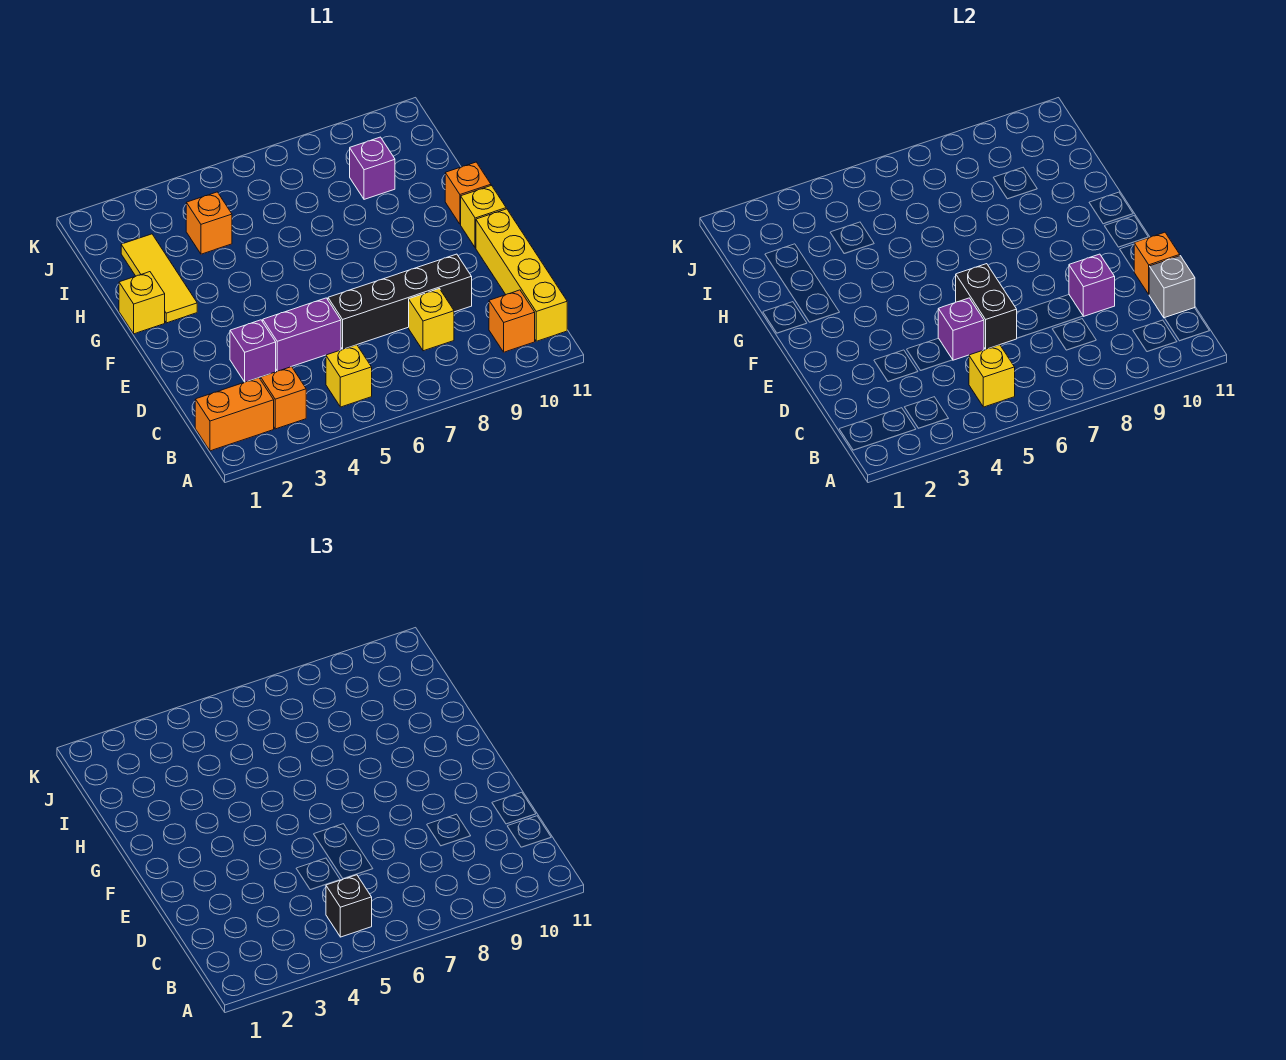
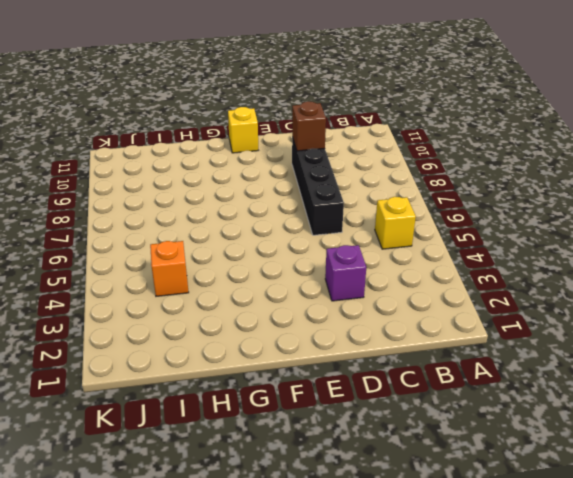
brown 1x1 brick [292,101,326,151] -> purple 1x1 brick [1069,254,1115,316]
none -> orange 1x2 brick [195,378,274,451]
none -> orange 1x1 brick [261,367,306,429]
none -> orange 1x1 brick [489,290,535,352]

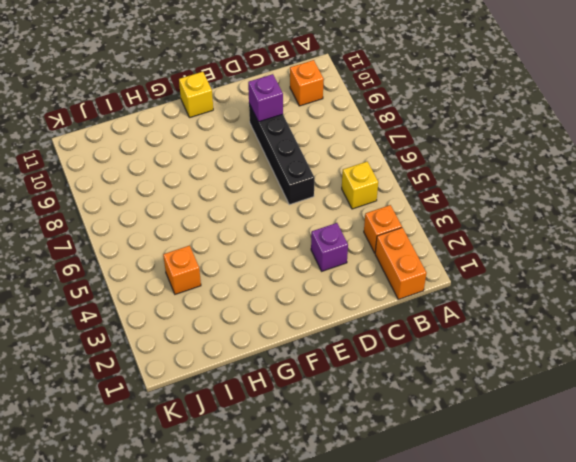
none -> yellow 1x4 brick [476,209,567,341]
none -> yellow 1x1 brick [409,289,454,351]
none -> purple 1x2 brick [263,298,341,371]

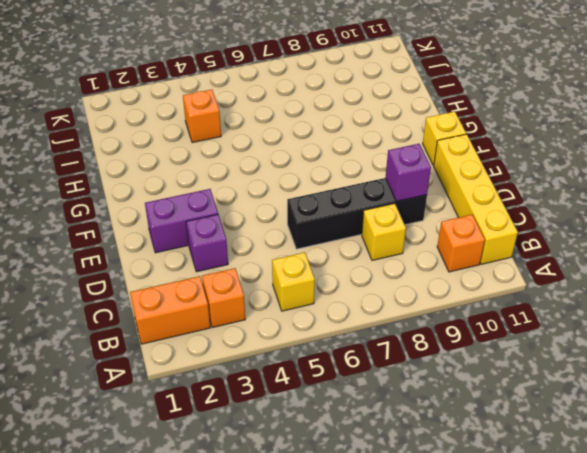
purple 1x2 brick [145,189,218,253] -> purple 1x2 brick moved to [263,298,341,371]
none -> yellow 1x1 brick [119,272,165,334]
none -> yellow 1x3 tile [121,234,197,323]
none -> orange 1x1 brick [445,162,491,224]

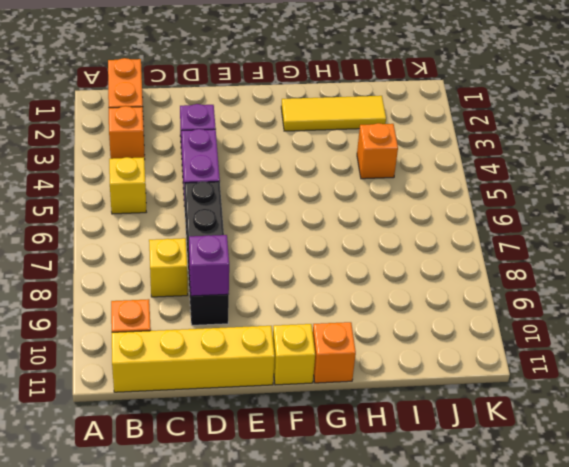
none -> yellow 1x1 brick [119,272,165,334]
none -> purple 1x1 brick [350,137,395,199]
none -> yellow 1x1 brick [969,345,1015,407]

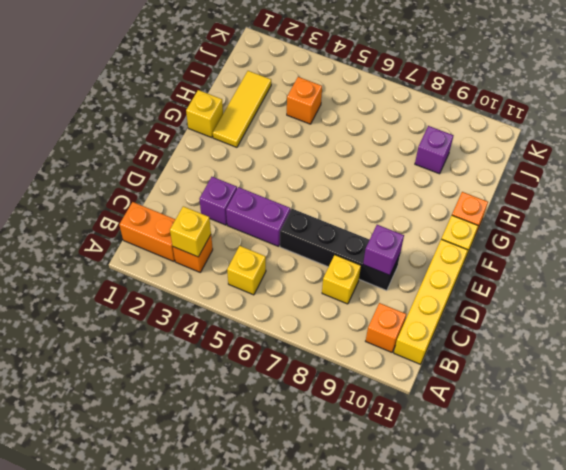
yellow 1x1 brick [170,206,211,257] -> yellow 1x1 brick moved to [969,345,1015,407]
none -> grey 1x1 brick [1149,256,1195,318]
none -> purple 1x1 brick [938,298,984,360]
none -> black 1x2 brick [956,264,1017,349]

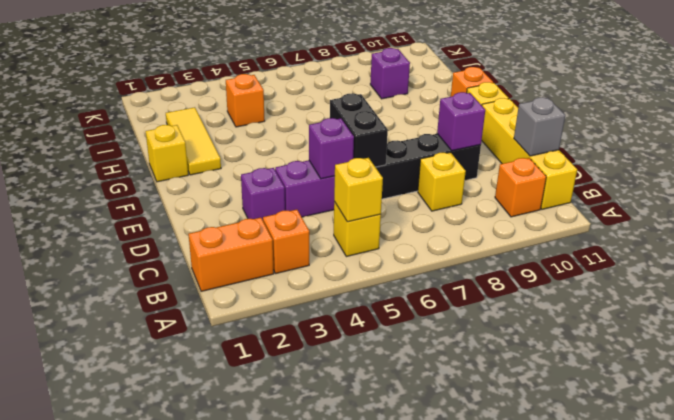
none -> orange 1x1 brick [1134,232,1180,294]
none -> black 1x1 brick [326,875,372,937]

